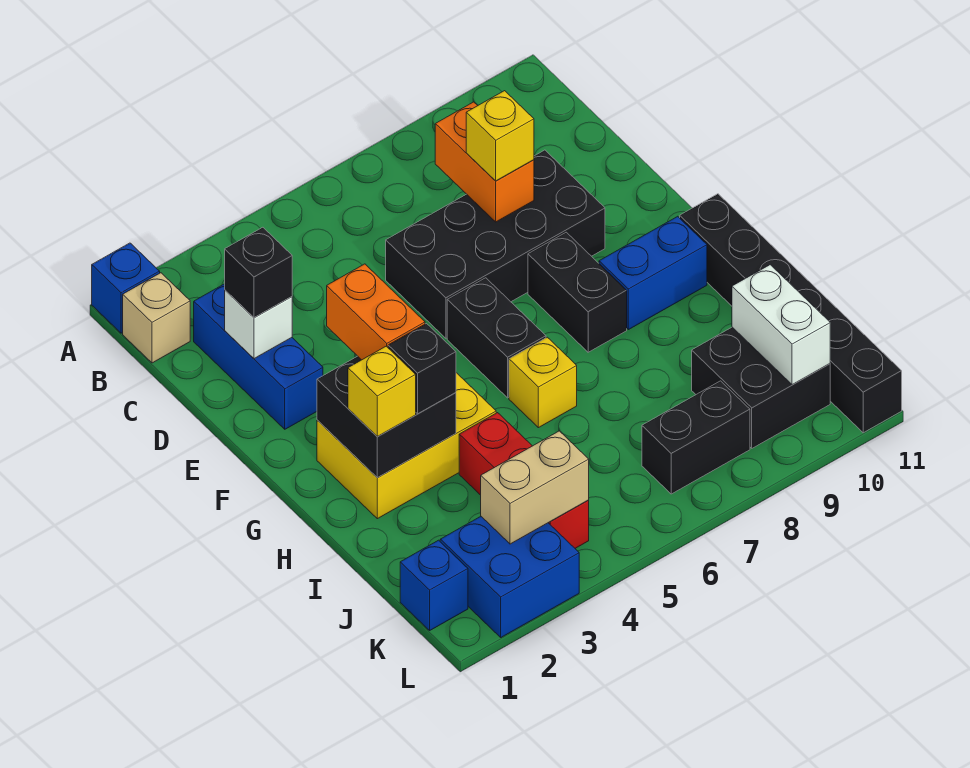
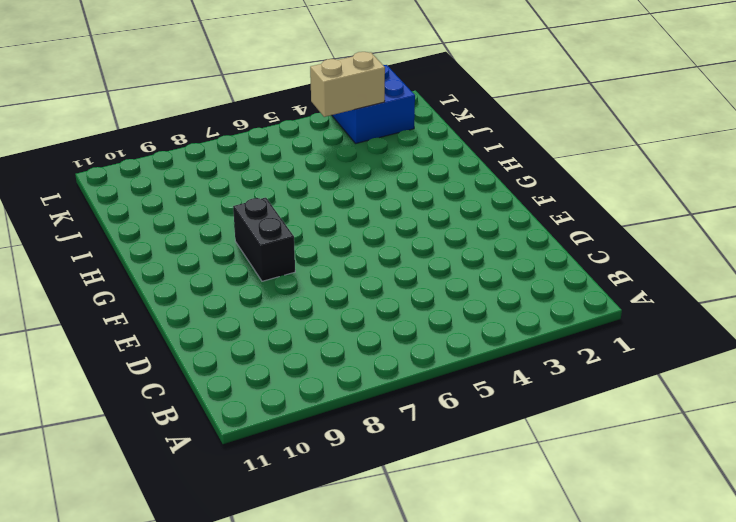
none -> blue 1x1 brick [92,243,160,333]
none -> tan 1x1 brick [123,273,190,363]
none -> blue 1x3 brick [194,284,323,429]

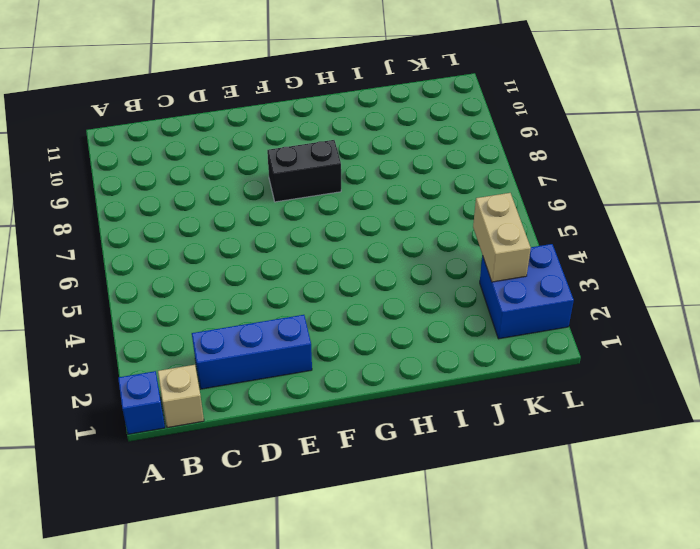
none -> black 2x4 brick [386,150,605,338]
none -> black 1x2 brick [447,278,546,398]
none -> yellow 2x3 brick [317,373,496,519]

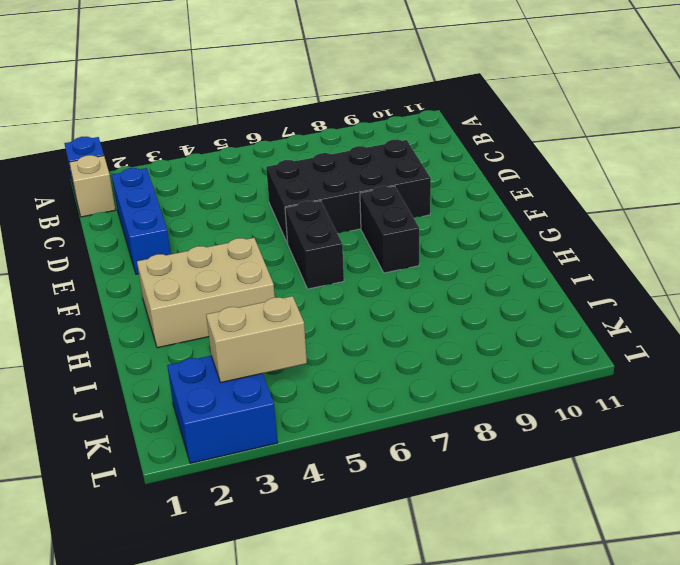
tan 2x3 brick [137,238,275,348] -> yellow 2x3 brick [317,373,496,519]
none -> blue 1x2 brick [599,216,707,330]
none -> black 1x6 brick [680,194,902,433]
none -> yellow 1x1 brick [509,337,577,428]

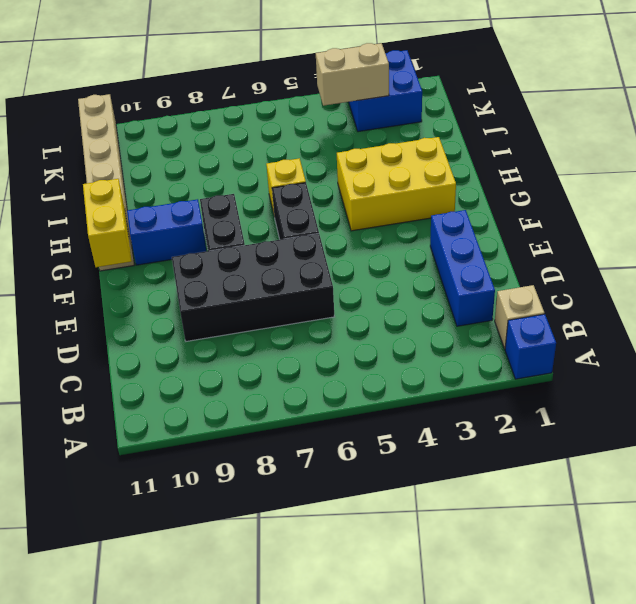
yellow 1x2 brick [83,179,132,267] -> none
tan 1x6 brick [78,94,134,271] -> black 1x6 brick [680,194,902,433]
none -> red 1x3 brick [459,413,589,548]
none -> black 2x2 brick [692,327,830,448]
none -> blue 1x1 brick [400,540,468,630]

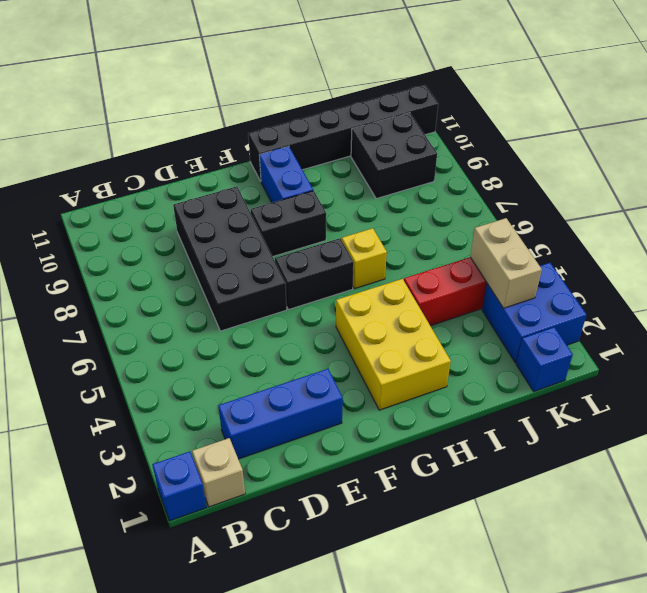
none -> black 1x2 brick [642,381,750,494]
none -> orange 1x2 brick [435,102,534,222]
none -> white 1x1 brick [225,290,292,359]

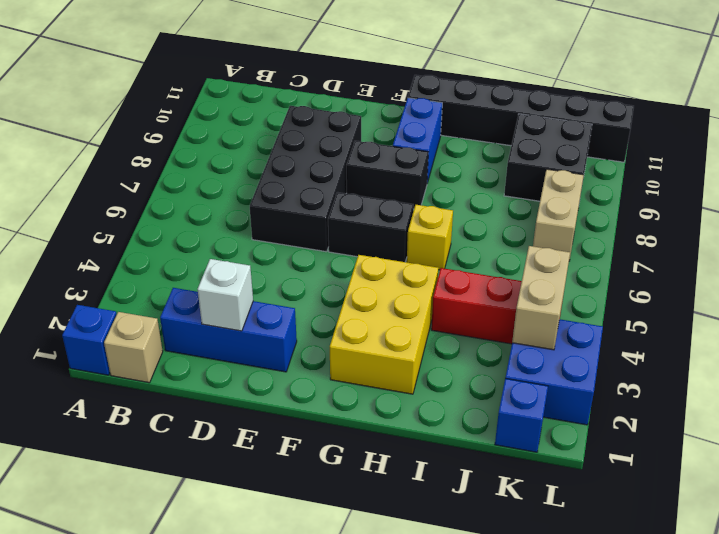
tan 1x2 brick [533,169,584,261] -> black 1x2 brick [642,381,750,494]
none -> orange 1x2 brick [435,102,534,222]
none -> black 2x2 brick [317,356,456,478]
none -> white 1x2 brick [732,265,830,385]

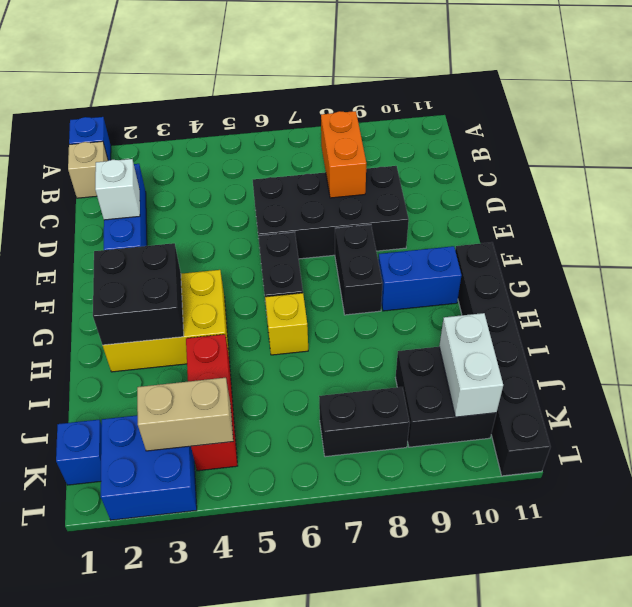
none -> black 1x1 brick [225,227,292,317]
none -> yellow 1x1 brick [466,91,534,181]
none -> orange 1x2 brick [327,264,425,360]

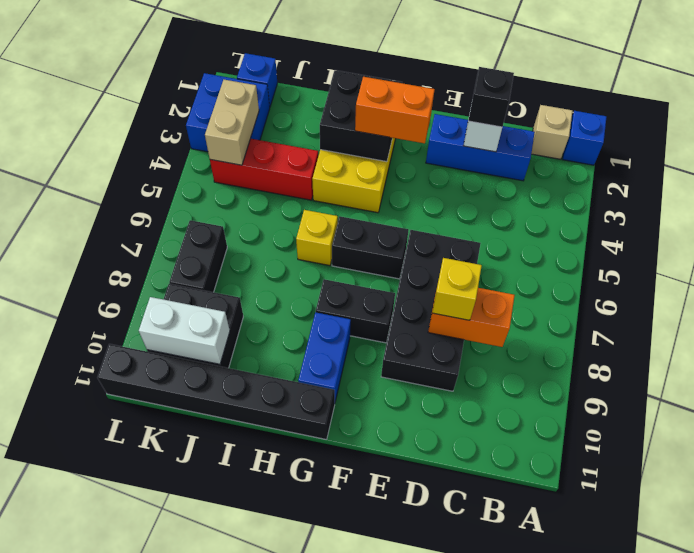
none -> yellow 1x1 brick [348,346,416,436]
none -> black 1x1 brick [388,324,456,414]

